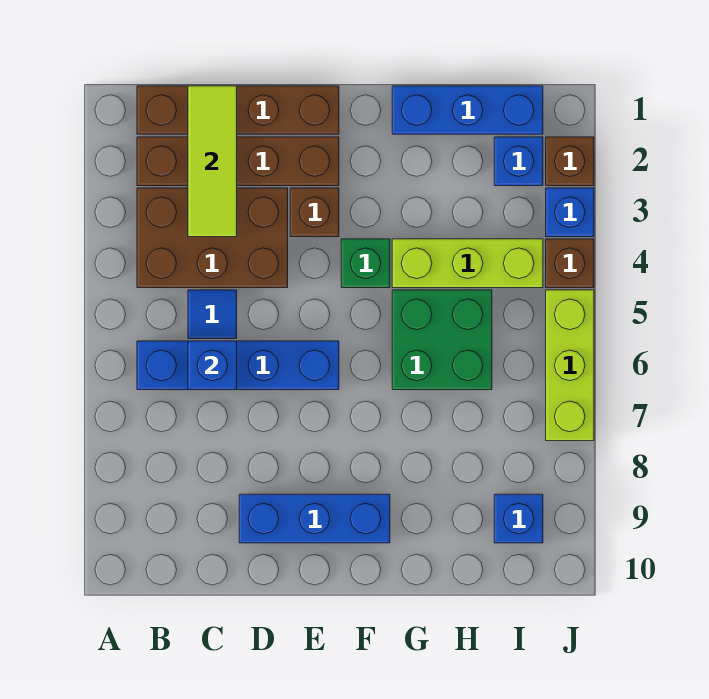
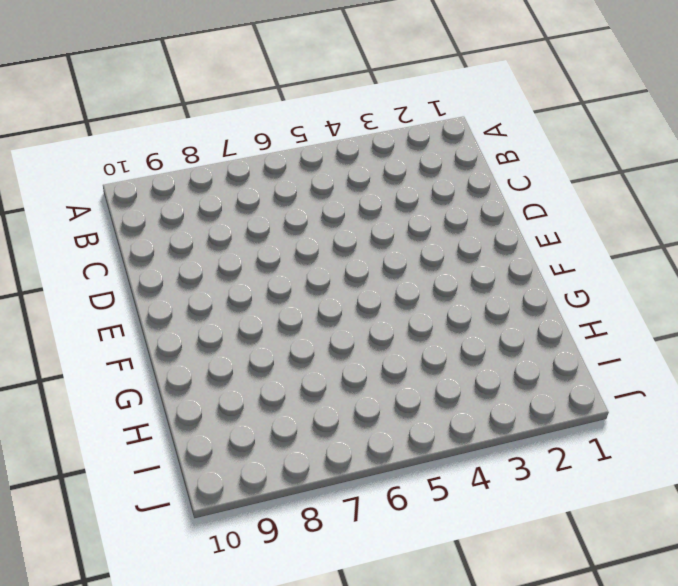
none -> brown 1x4 brick [137,86,339,134]
none -> brown 1x4 brick [137,137,339,186]
none -> brown 2x3 brick [137,188,288,288]

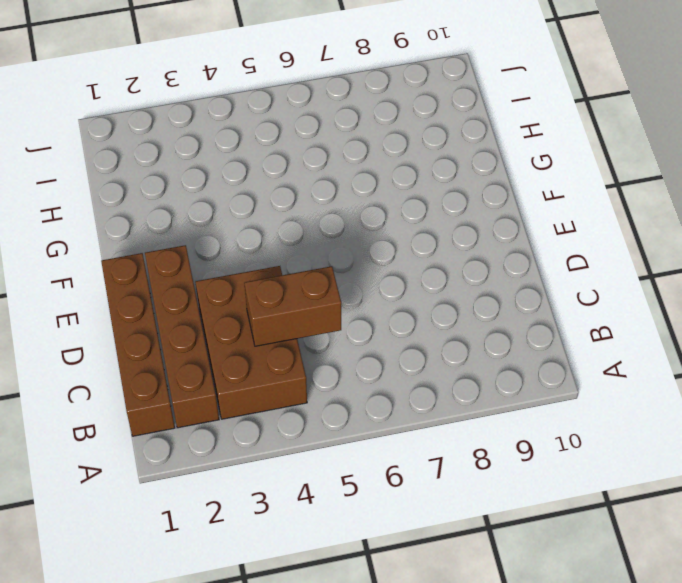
brown 1x2 brick [244,266,341,346] -> none
none -> blue 1x4 brick [137,341,339,390]
none -> blue 1x1 tile [188,290,237,339]
none -> blue 1x3 brick [239,494,390,543]

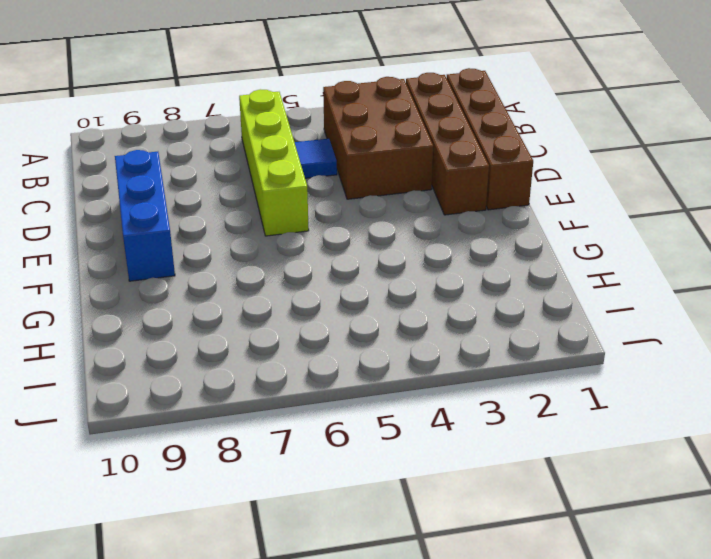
lime 1x4 brick [239,89,309,236] -> blue 1x4 brick [137,341,339,390]
none -> brown 1x1 brick [290,188,339,237]
none -> green 1x1 brick [341,239,390,288]
none -> blue 1x3 brick [392,86,543,134]

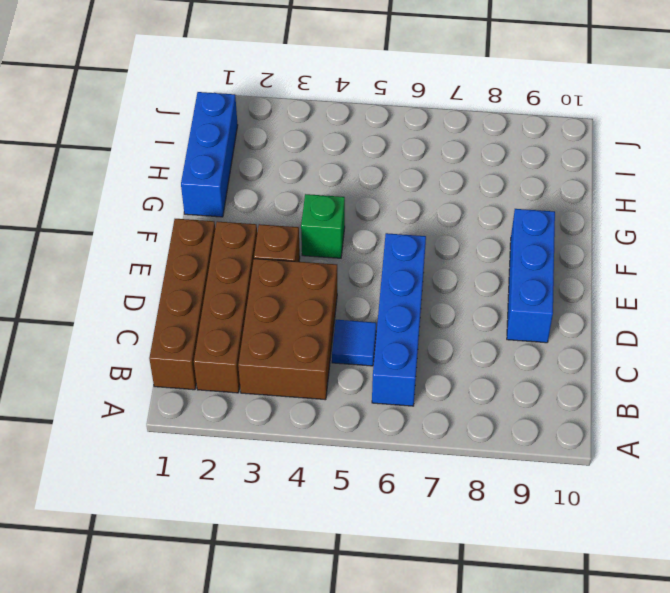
none -> lime 1x3 brick [392,239,543,288]
none -> green 2x2 brick [392,290,492,390]
none -> blue 1x1 brick [494,137,543,186]

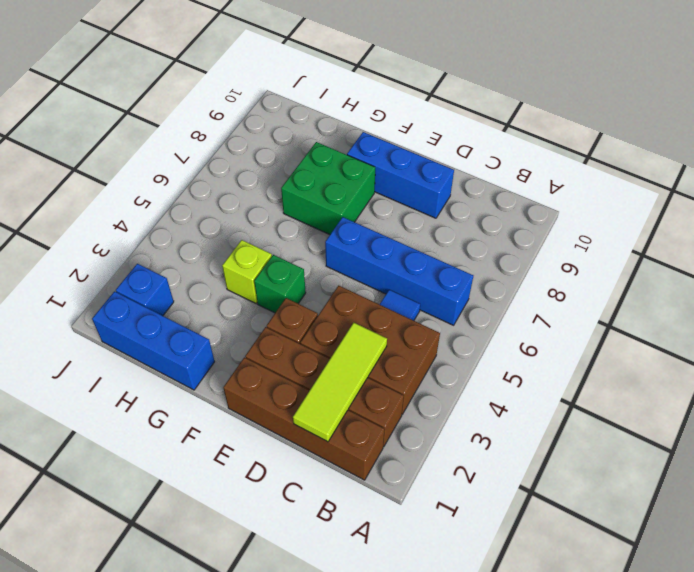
green 2x2 brick [281,142,375,235] -> green 2x2 brick moved to [392,290,492,390]
lime 1x1 brick [222,240,272,303] -> lime 1x3 brick [392,239,543,288]
none -> blue 1x1 brick [494,494,543,543]
none -> brown 1x1 brick [546,137,594,186]
none -> blue 1x1 brick [546,188,594,237]

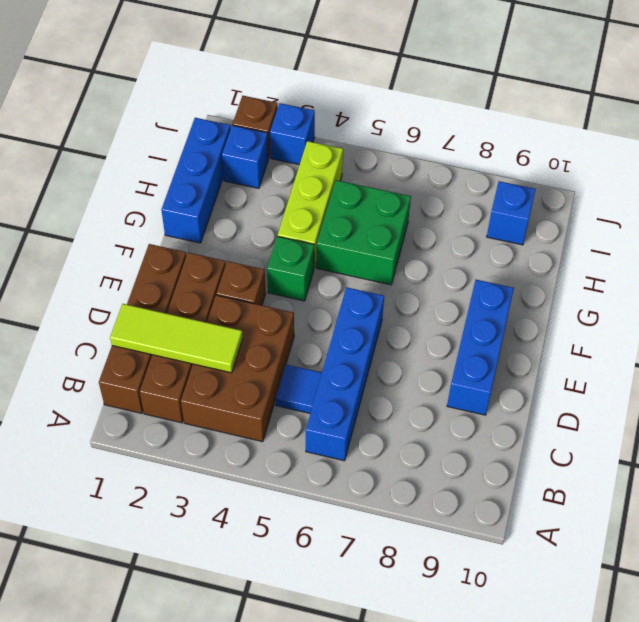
none -> brown 1x1 brick [546,239,594,288]
none -> lime 1x3 brick [546,290,594,441]
none -> blue 1x1 brick [188,341,237,390]

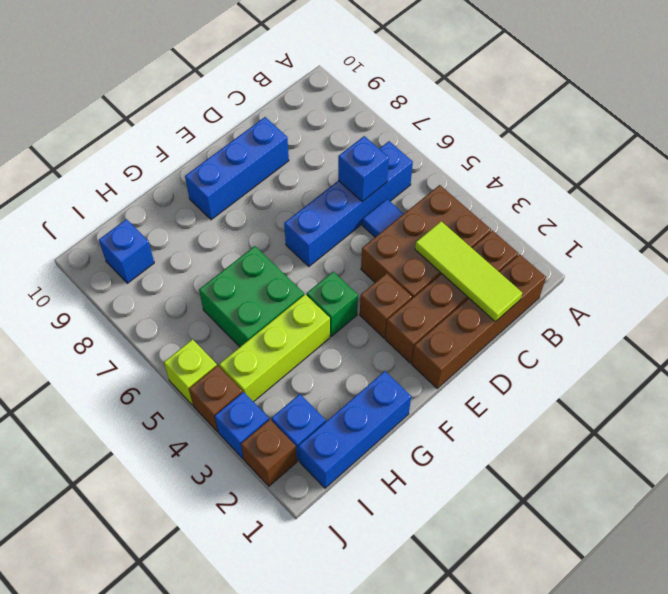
lime 1x1 brick [164,339,217,405] -> lime 1x3 brick [546,290,594,441]

